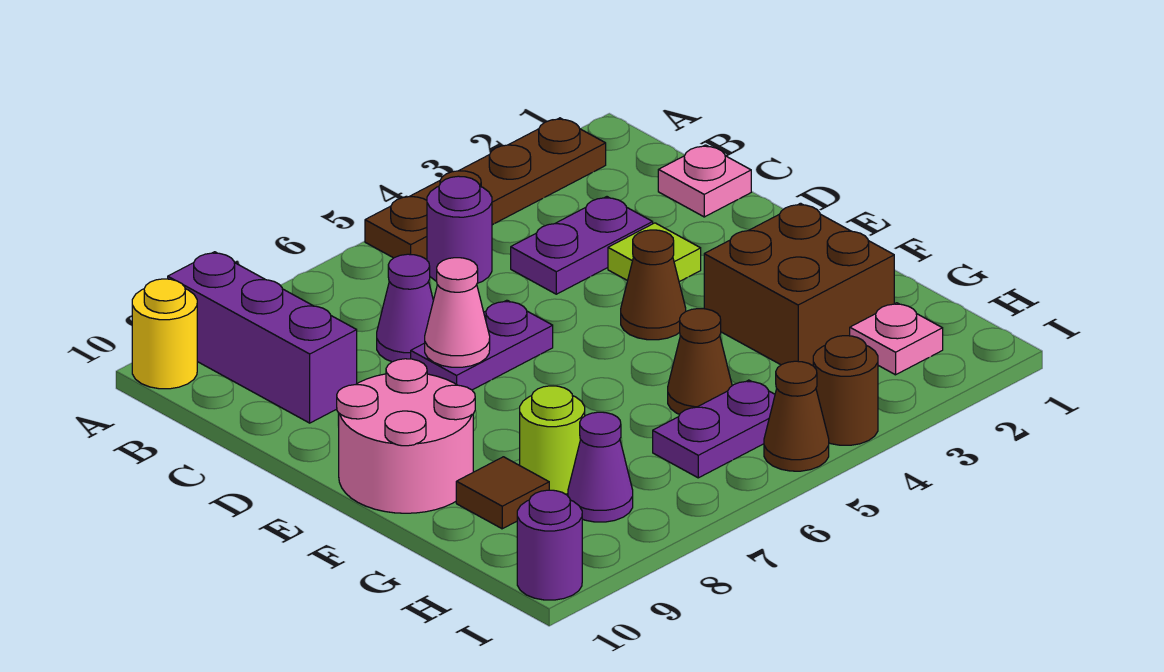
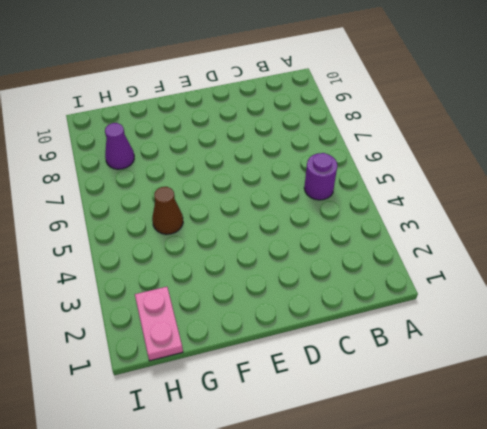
pink 1x2 plate [135,287,183,361] -> pink 1x1 plate [850,303,943,375]
none -> brown 1x4 plate [365,118,606,259]
none -> purple 1x3 brick [168,252,357,423]
none -> yellow 1x1 round brick [132,279,197,389]

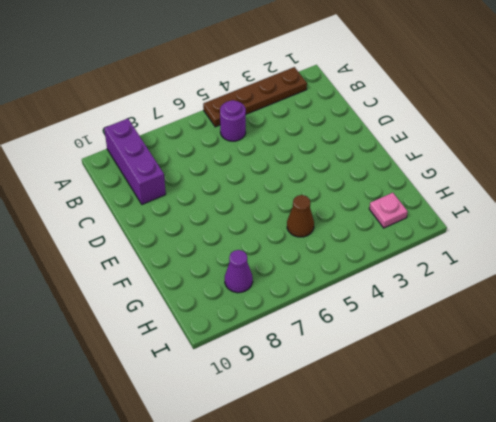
none -> yellow 1x1 round brick [132,279,197,389]
none -> pink 1x1 plate [658,145,751,217]
none -> purple 1x2 plate [511,197,653,294]

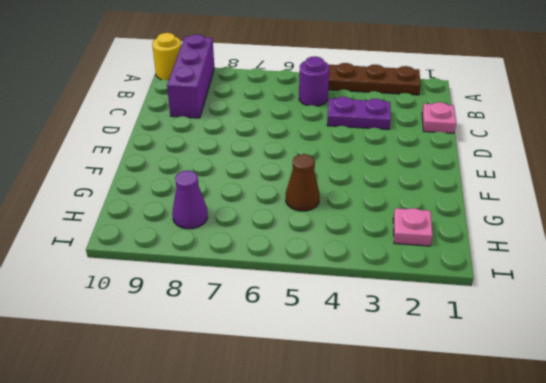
none -> purple 1x1 cone [377,254,433,362]
none -> lime 1x1 tile [608,223,701,282]
none -> purple 1x2 plate [411,300,553,390]

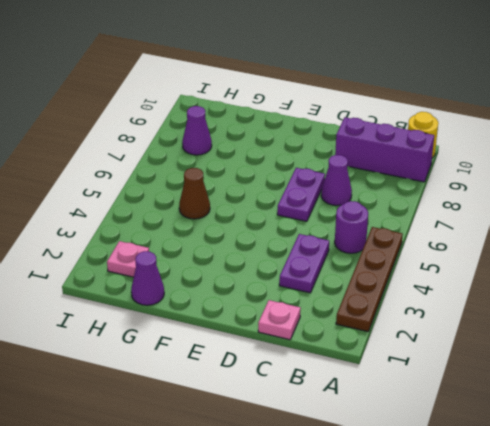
purple 1x1 cone [131,251,164,305] -> none
none -> lime 1x1 tile [608,223,701,282]
none -> brown 1x1 cone [621,230,686,340]
none -> pink 2x2 round brick [337,359,475,513]

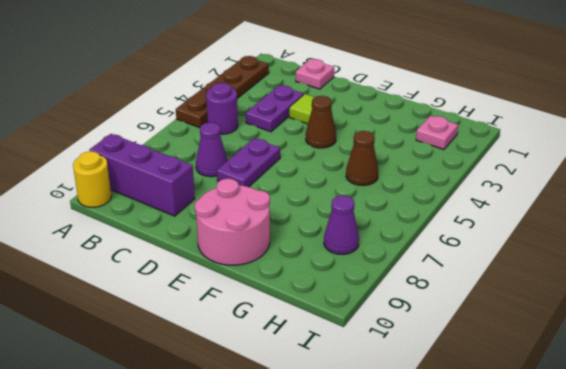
none -> brown 2x2 brick [704,203,894,366]
none -> lime 1x1 round brick [520,386,585,494]
none -> brown 1x1 tile [456,457,549,529]

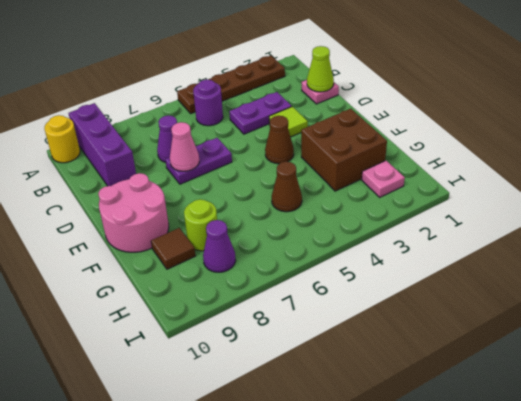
lime 1x1 cone [307,46,334,92] -> none
none -> purple 1x2 plate [653,380,775,478]
none -> brown 1x1 round brick [813,336,878,445]
none -> brown 1x1 cone [764,361,829,471]

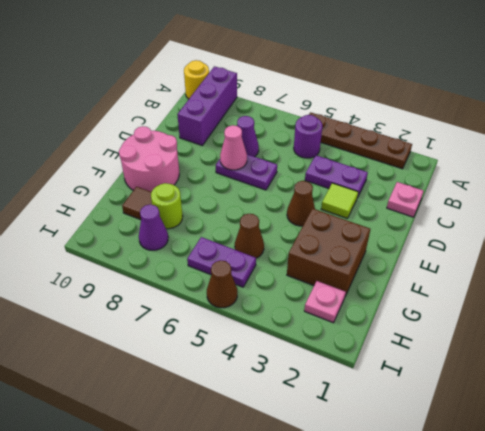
none -> brown 1x1 round brick [813,336,878,445]
none -> purple 1x1 round brick [517,490,582,600]

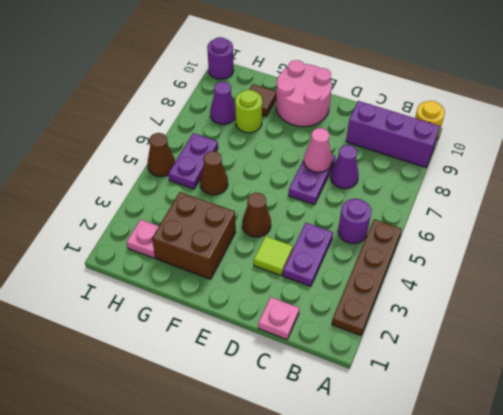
none -> brown 1x1 round brick [813,336,878,445]

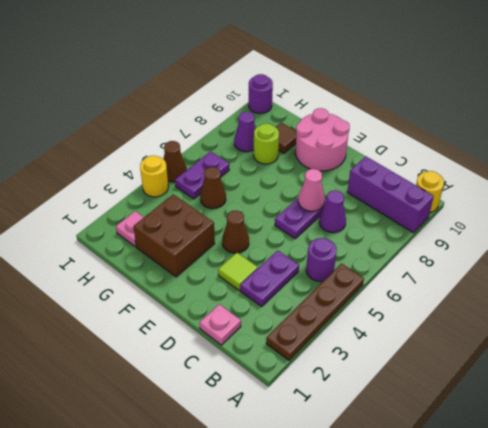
yellow 1x1 round brick [140,156,168,197] -> brown 1x1 round brick [813,336,878,445]

